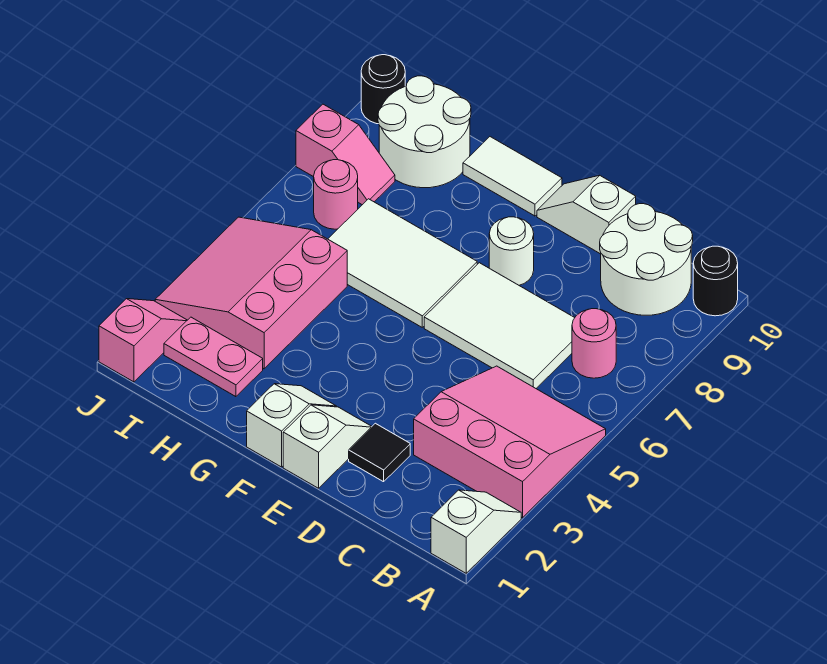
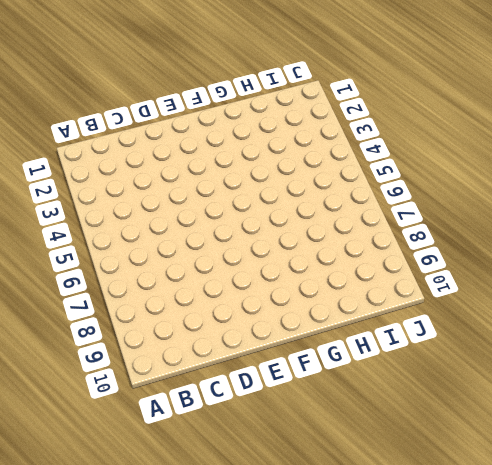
none -> white 1x2 slope [431,490,521,573]
none -> pink 3x3 slope [414,366,606,518]
none -> black 1x1 round brick [693,246,738,316]

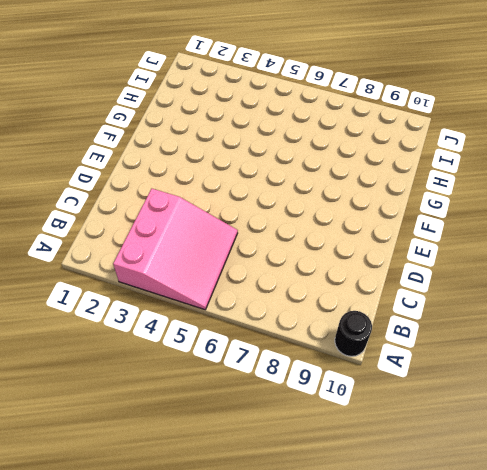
none -> white 1x2 slope [431,490,521,573]
none -> pink 1x1 round brick [572,309,616,378]
none -> white 2x2 round brick [600,204,693,315]

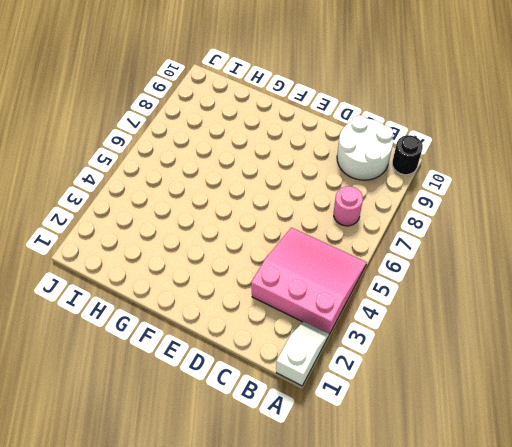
none -> white 2x3 tile [424,263,575,388]
none -> black 1x1 tile [349,423,410,482]
none -> white 1x2 slope [537,175,636,254]

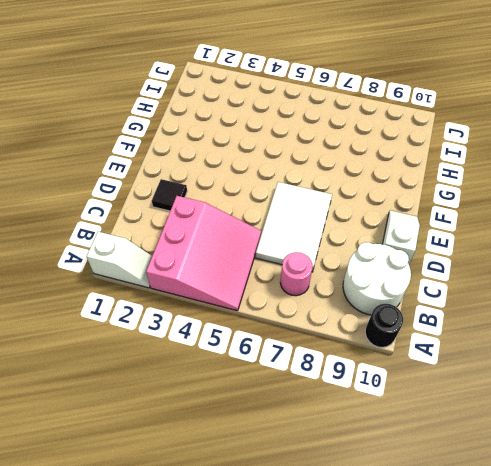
none -> white 1x2 slope [283,405,372,488]
none -> white 1x1 round brick [489,217,534,285]
none -> white 1x2 slope [247,384,337,467]

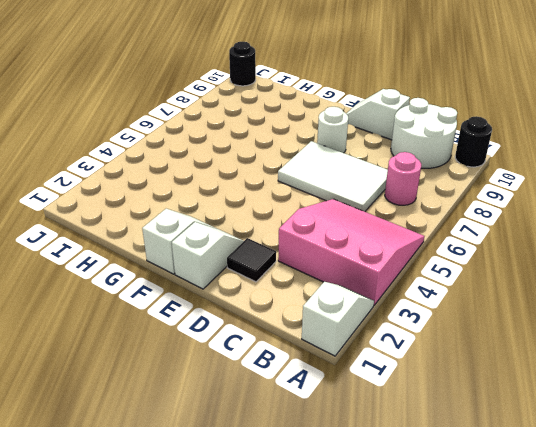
none -> white 2x3 tile [328,199,477,327]
none -> white 1x2 tile [463,137,562,216]
none -> pink 1x2 plate [164,317,263,397]

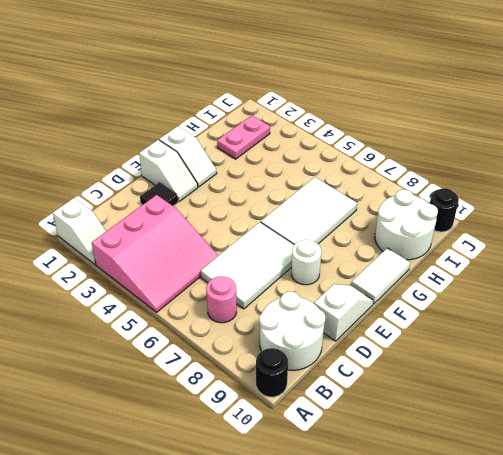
none -> pink 3x3 slope [155,217,347,369]
none -> pink 1x1 round brick [314,160,358,229]
none -> pink 1x2 slope [296,104,395,205]

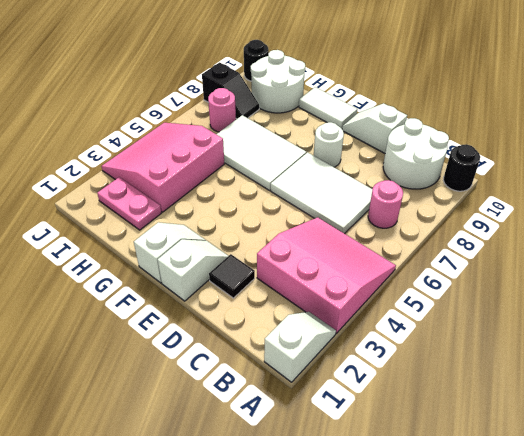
black 1x2 slope [202,63,259,119] -> pink 1x2 slope [296,104,395,205]
none -> pink 1x2 slope [99,299,187,382]

